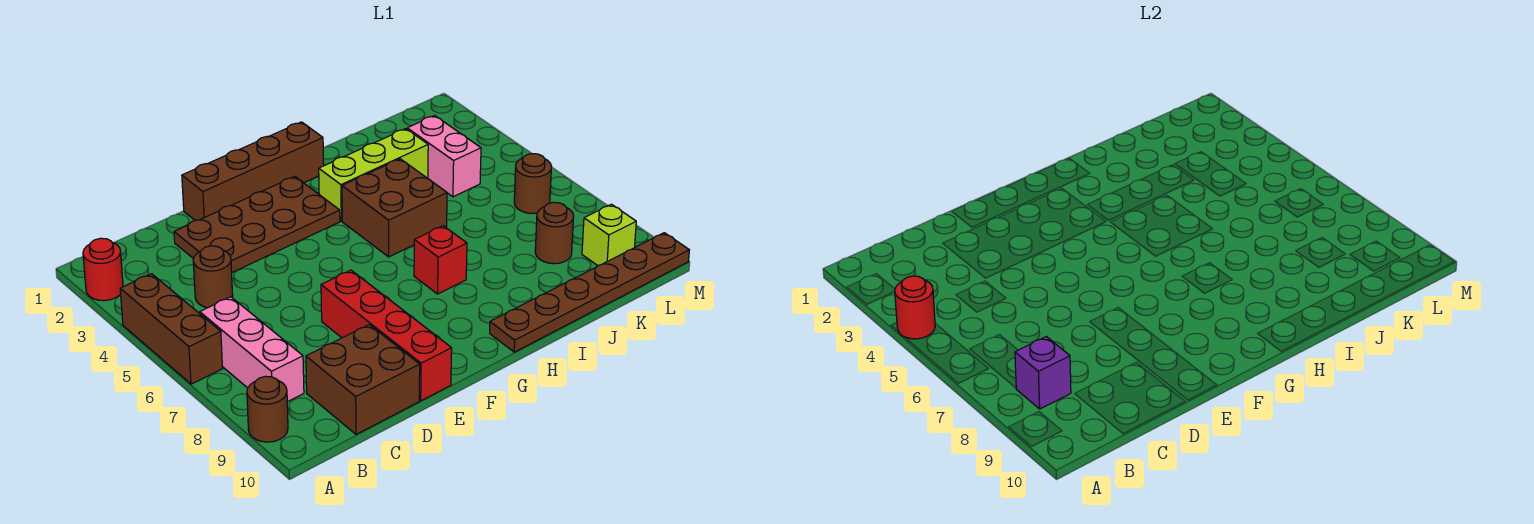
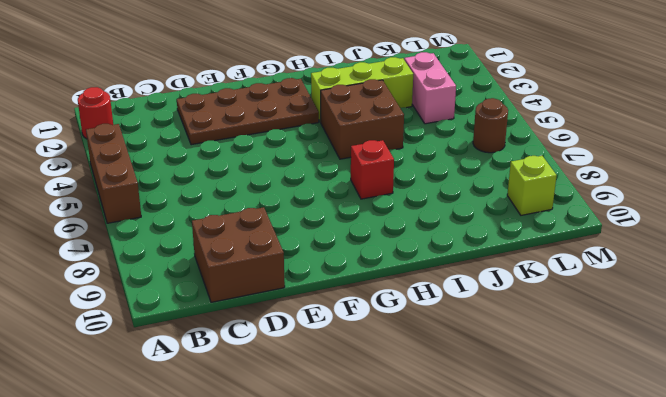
none -> brown 1x1 round brick [247,376,288,442]
none -> pink 1x3 brick [200,297,304,402]
none -> brown 1x1 round brick [193,246,233,308]

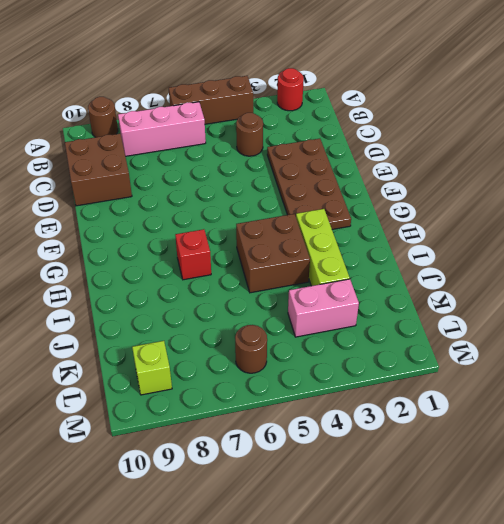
none -> brown 1x4 brick [182,122,324,220]
none -> red 1x4 brick [321,270,452,401]
none -> brown 1x6 plate [490,233,689,352]

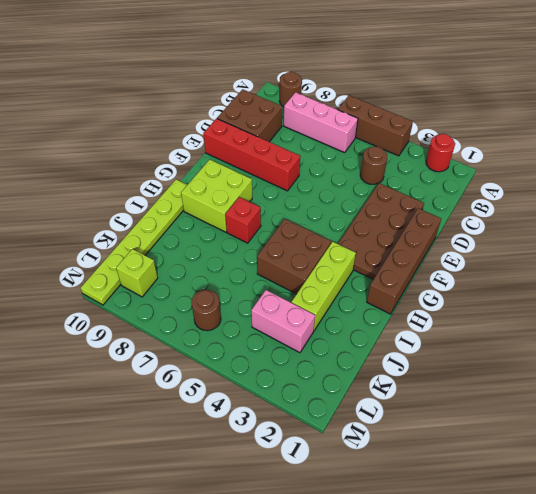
lime 2x2 brick [181,160,252,232] -> none
lime 1x6 plate [81,179,187,305] -> brown 1x6 plate [490,233,689,352]
none -> brown 1x1 round brick [535,202,574,264]
none -> red 1x1 round brick [895,276,935,339]
none -> purple 1x1 brick [1015,337,1071,409]

